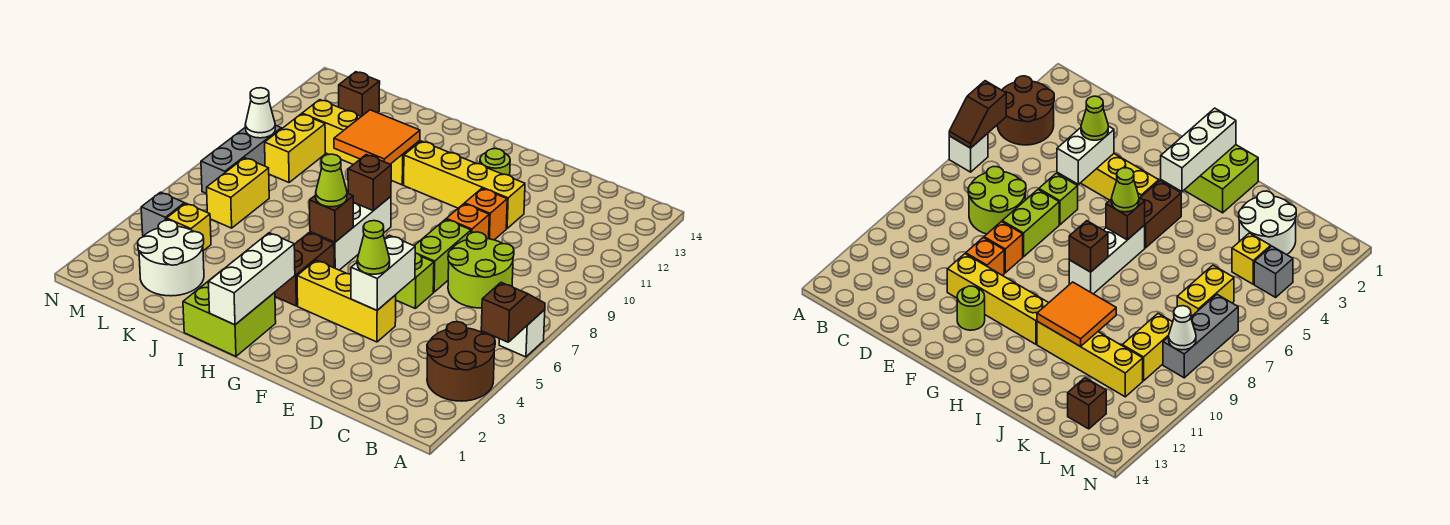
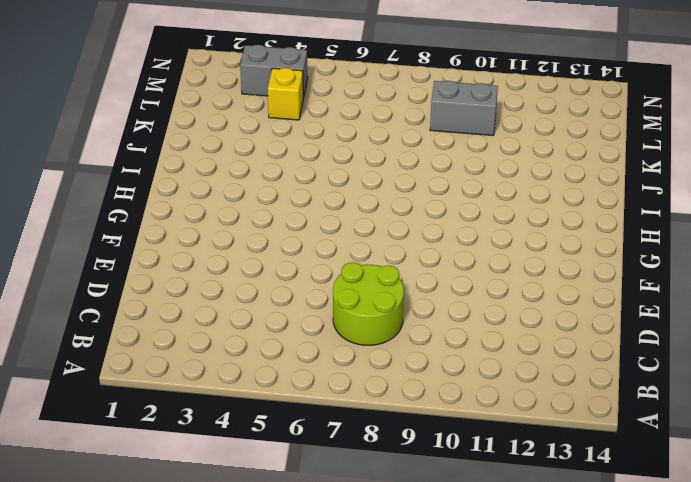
grey 1x2 brick [430,81,498,135] -> yellow 1x2 brick [265,114,325,182]
grey 1x2 brick [240,45,308,99] -> grey 1x1 brick [141,192,185,236]
none -> brown 2x2 round brick [427,322,495,401]
none -> white 1x1 brick [499,310,545,357]
none -> yellow 1x3 brick [297,260,396,342]
none -> lime 1x1 brick [396,253,434,308]

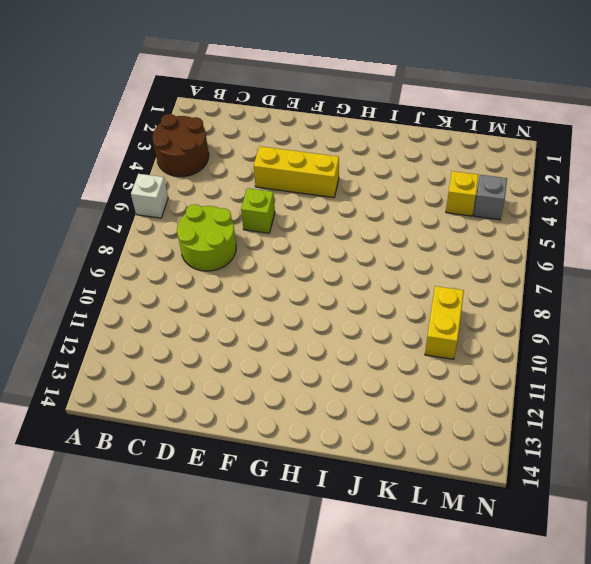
none -> lime 1x2 brick [415,219,471,292]
none -> orange 1x1 brick [446,204,489,239]
none -> orange 1x1 brick [465,188,507,240]
none -> yellow 1x4 brick [404,141,525,228]

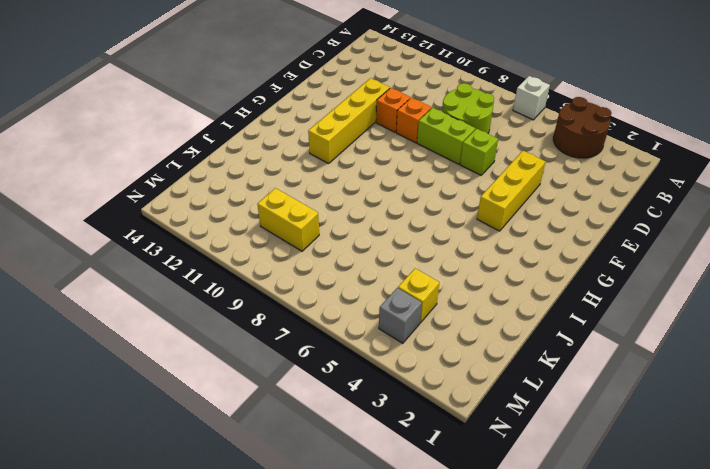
none -> lime 1x1 round brick [480,149,510,175]
none -> lime 2x2 brick [183,270,276,356]
none -> brown 1x2 brick [275,233,334,306]
none -> white 1x3 brick [310,197,391,270]

